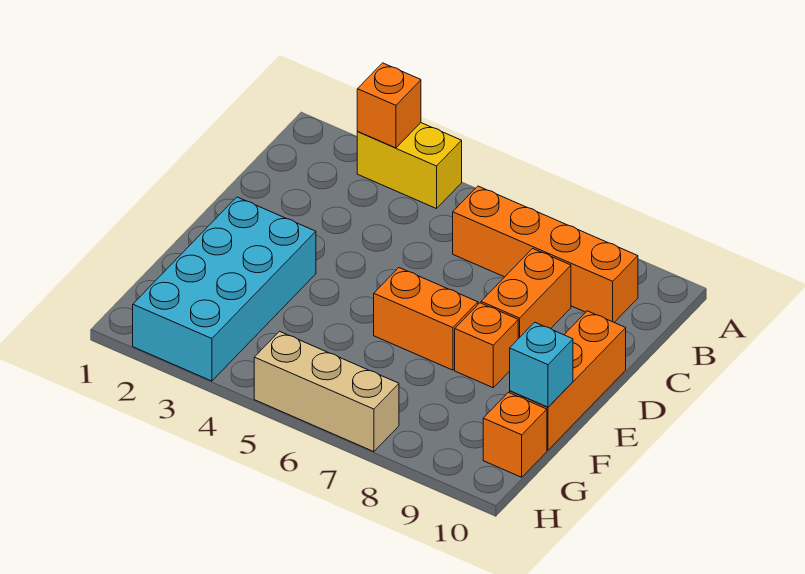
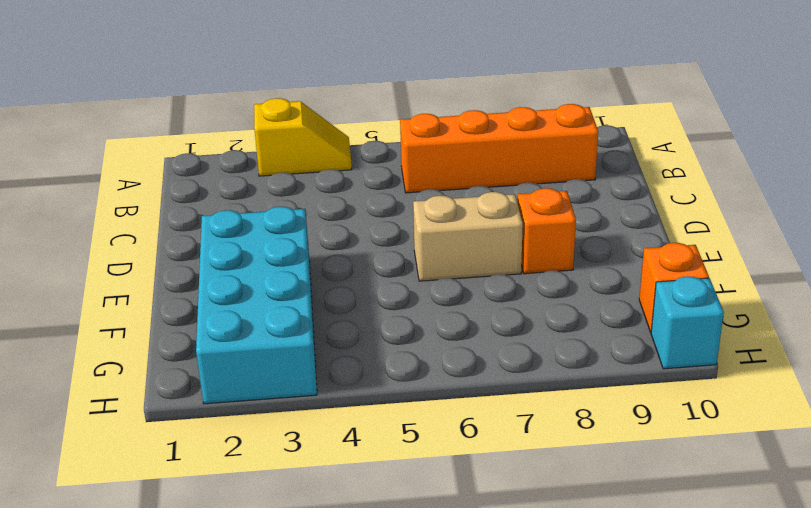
yellow 1x2 slope [254,98,352,176] -> yellow 1x2 brick [357,123,462,209]
tan 1x2 brick [413,192,523,281] -> orange 1x2 brick [374,268,478,370]
cyan 1x1 brick [651,276,724,369] -> cyan 1x1 brick moved to [510,322,573,407]
none -> orange 1x2 brick [481,249,571,339]
none -> orange 1x3 brick [510,311,626,450]

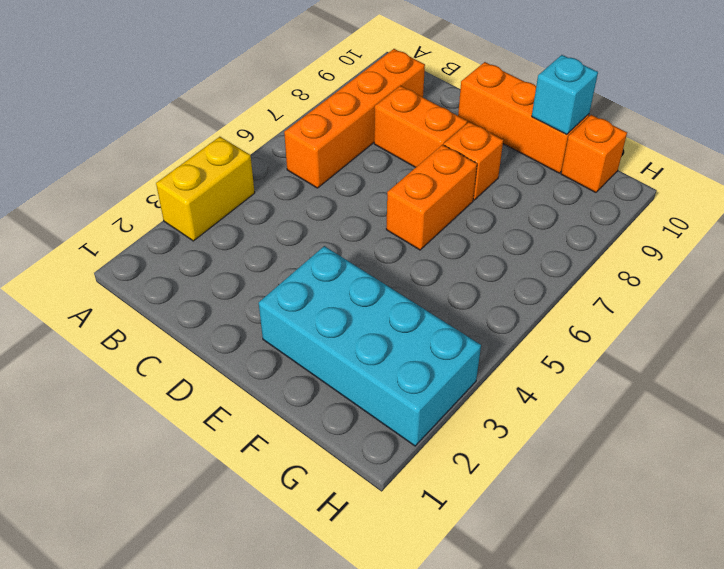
none -> tan 1x3 brick [254,331,399,452]
none -> orange 1x1 brick [357,63,421,148]

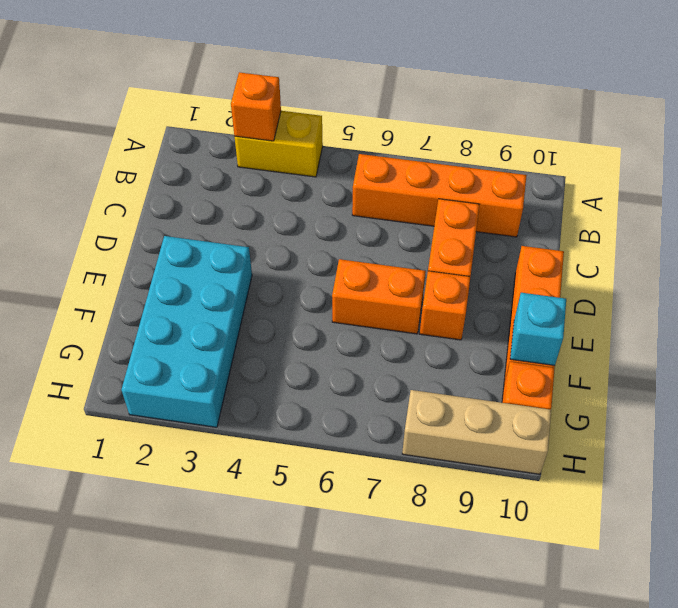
tan 1x3 brick [402,390,551,474] -> tan 1x3 brick moved to [254,331,399,452]

